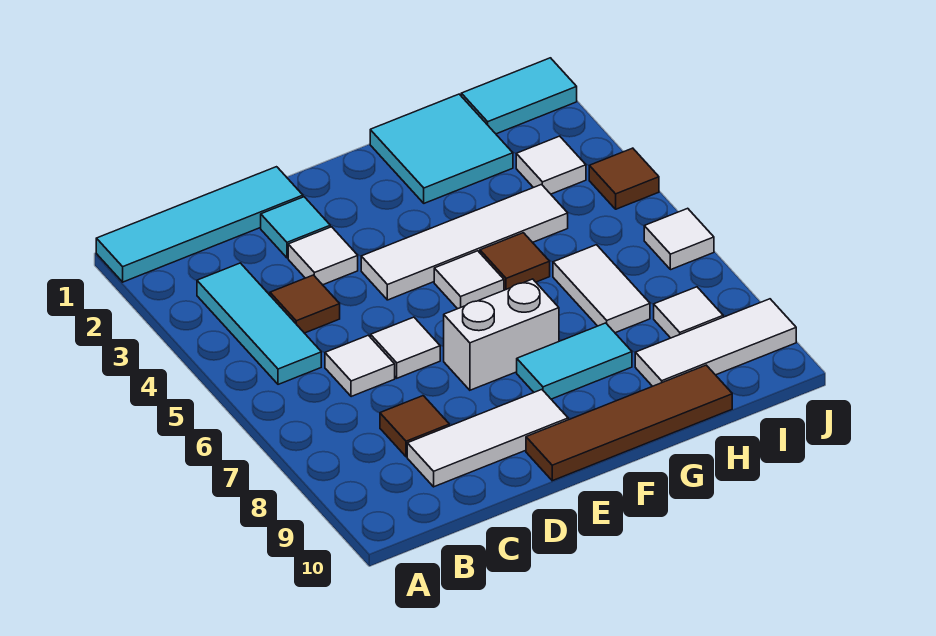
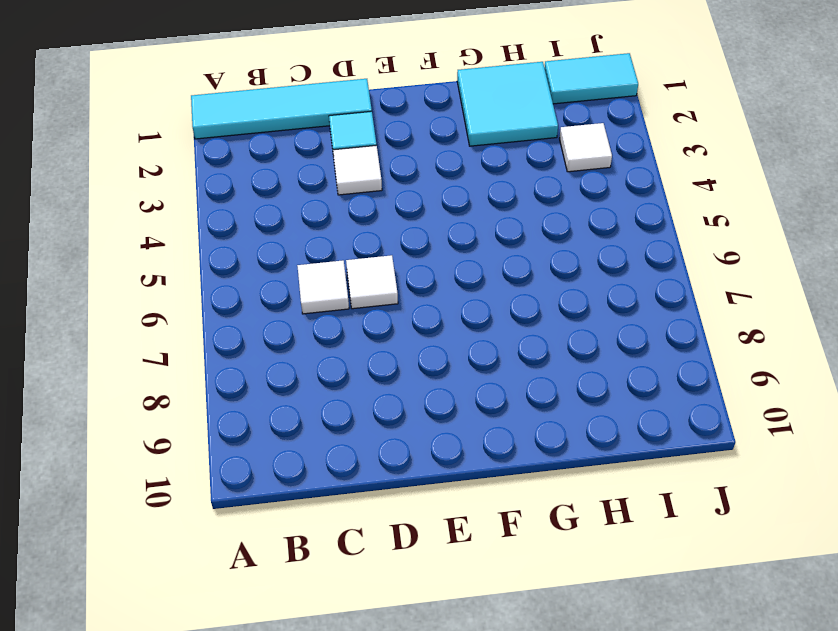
none -> cyan 1x3 tile [197,263,321,384]
none -> brown 1x1 tile [270,275,340,333]
none -> brown 1x1 tile [380,396,449,457]

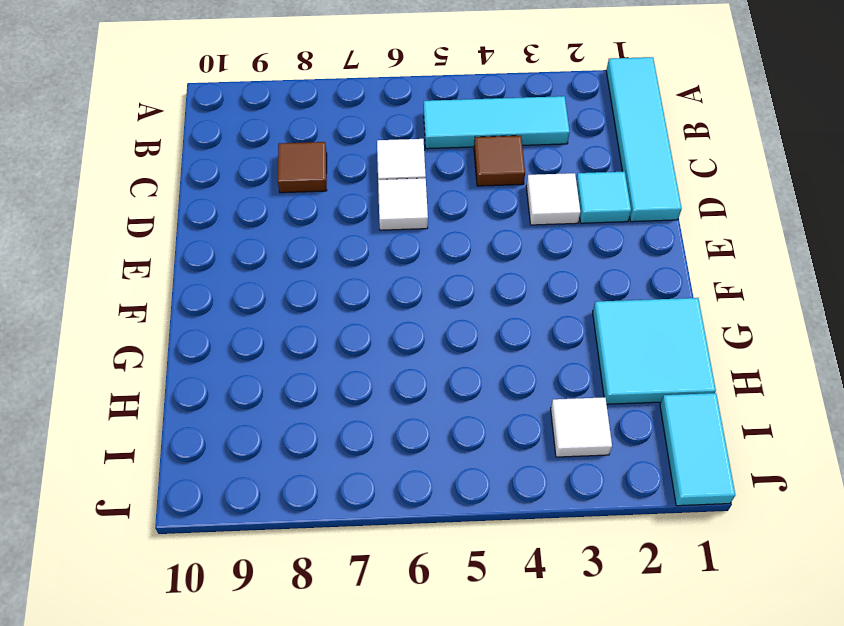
none -> white 1x3 tile [407,390,568,487]
none -> white 1x4 tile [361,185,568,300]
none -> white 1x2 brick [444,279,559,390]

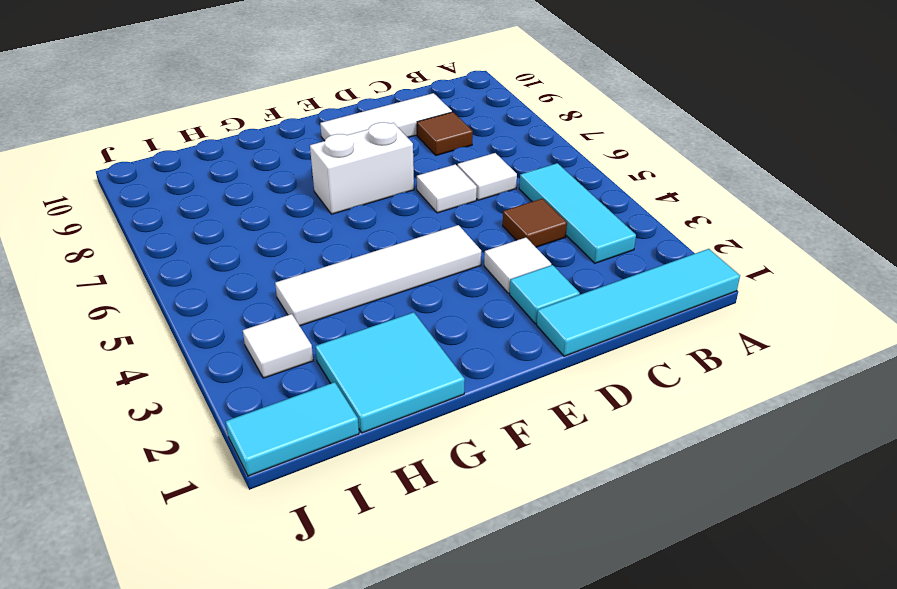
none -> brown 1x4 tile [526,365,732,481]
none -> white 1x1 tile [434,251,504,309]
none -> cyan 1x2 tile [517,323,632,399]

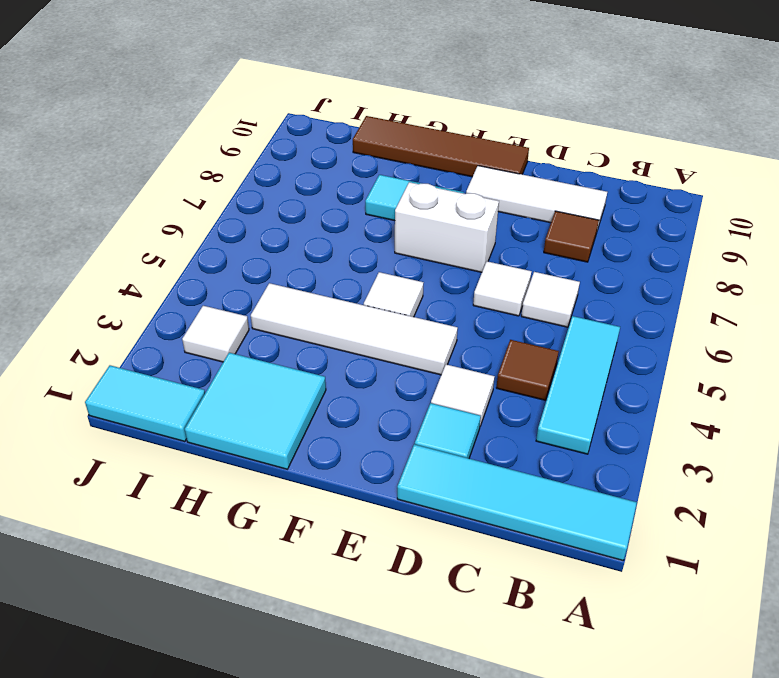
none -> brown 1x1 tile [480,233,550,290]
none -> white 1x2 tile [553,245,650,333]
none -> white 1x3 tile [635,299,796,386]

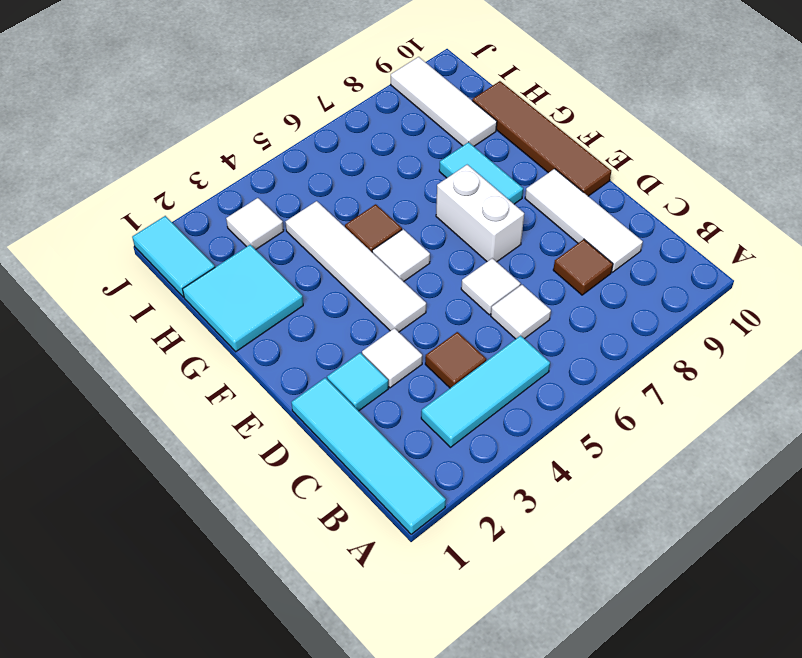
none -> white 1x2 tile [553,245,650,333]
none -> white 1x1 tile [654,287,723,338]
none -> brown 1x1 tile [589,148,659,209]

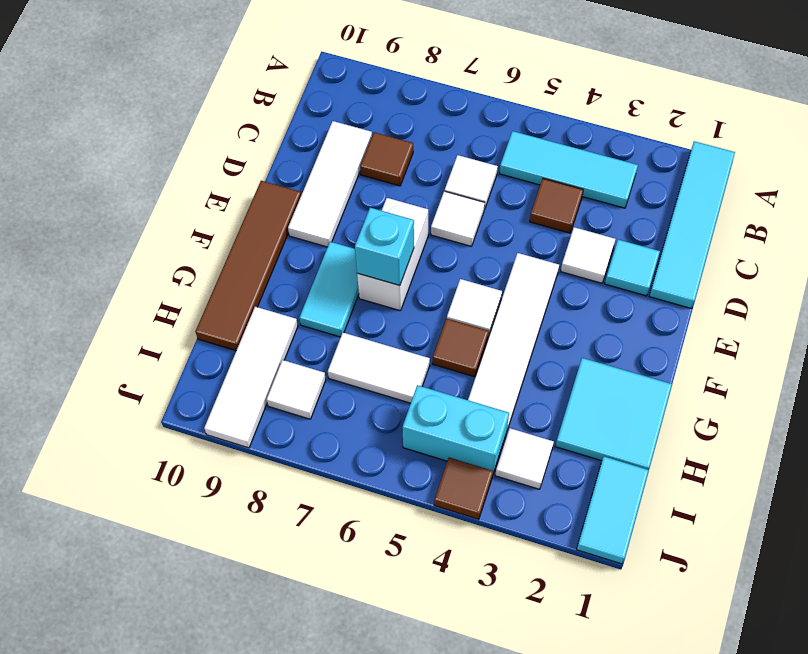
cyan 1x1 brick [355,208,414,286] -> none
cyan 1x2 brick [402,385,509,474] -> none
none -> white 1x1 tile [644,208,714,270]

